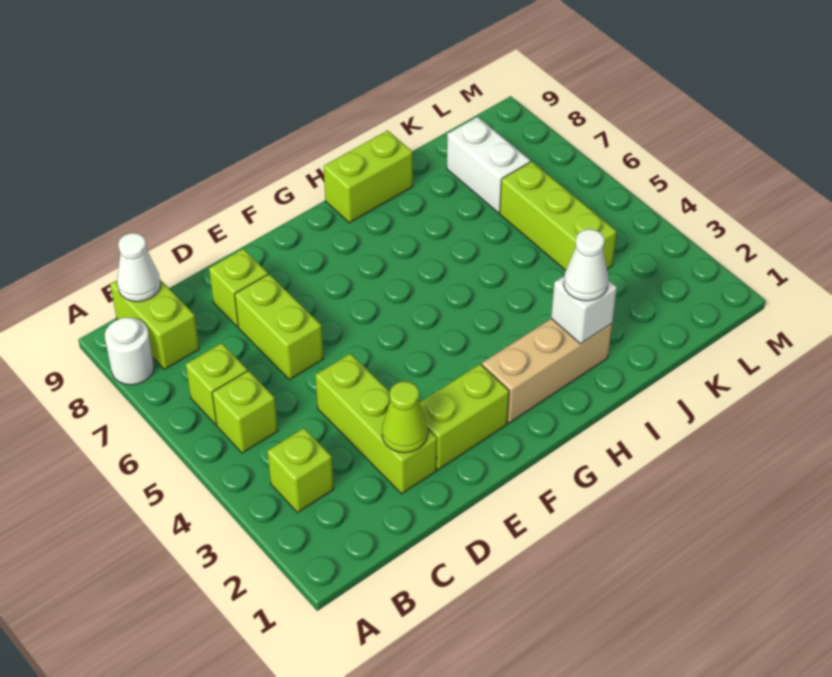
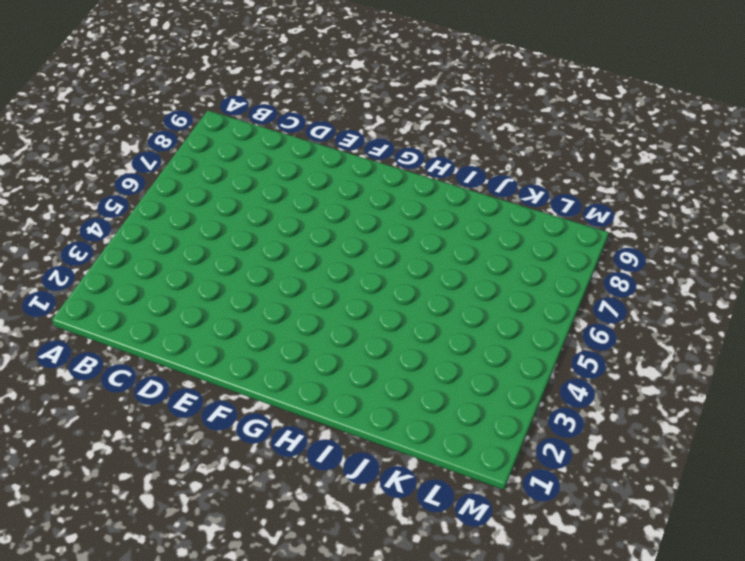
none -> white 1x1 round brick [105,317,154,385]
none -> lime 1x1 brick [267,428,334,513]
none -> lime 1x1 brick [212,371,278,453]

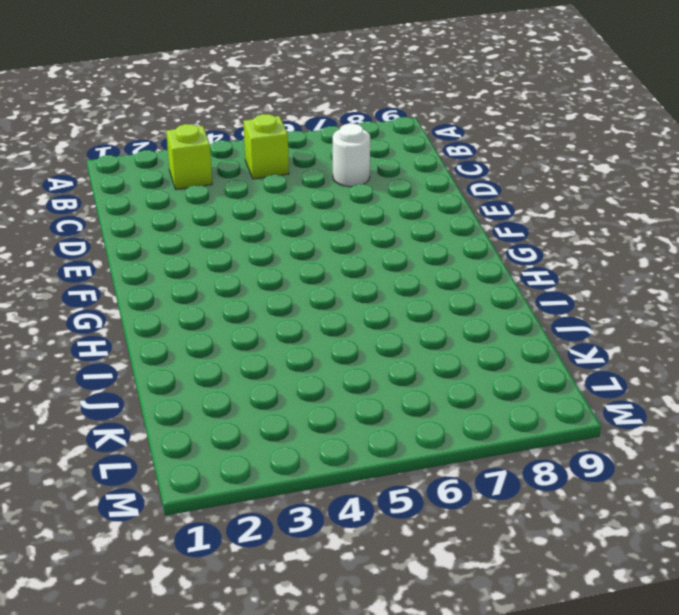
white 1x1 round brick [333,124,370,187] -> white 1x1 round brick moved to [105,317,154,385]
none -> lime 1x1 brick [186,343,247,424]
none -> lime 1x2 brick [110,280,199,369]
none -> lime 1x3 brick [315,353,437,494]

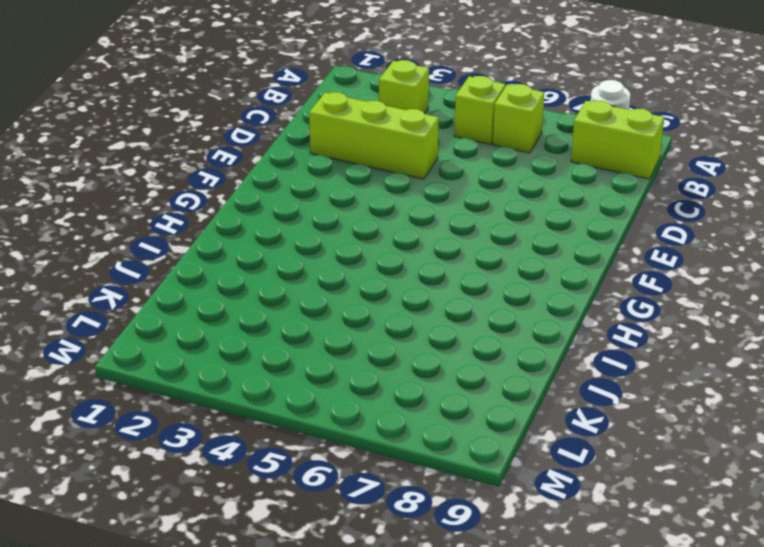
none -> lime 1x2 brick [235,274,323,380]
none -> lime 1x1 brick [209,249,268,327]
none -> lime 1x2 brick [419,364,509,470]

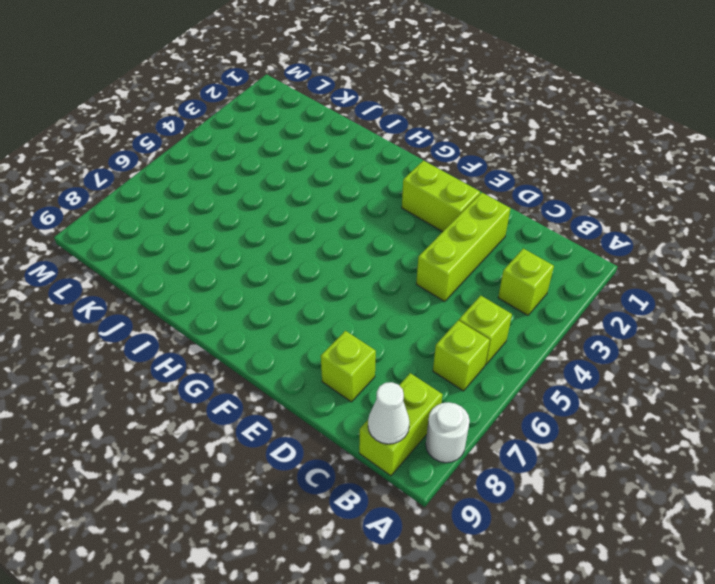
none -> lime 1x2 brick [235,274,323,380]
none -> tan 1x3 brick [482,319,612,423]
none -> lime 1x2 brick [323,130,413,223]

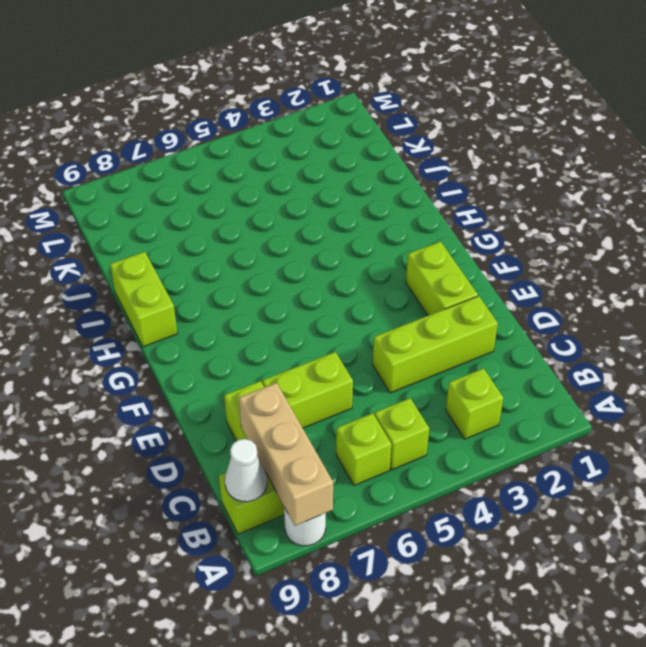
tan 1x3 brick [239,383,333,526] -> tan 1x3 brick moved to [482,319,612,423]
none -> lime 1x3 brick [500,161,616,270]
none -> white 1x2 brick [447,117,530,213]
none -> lime 1x1 cone [382,381,428,453]

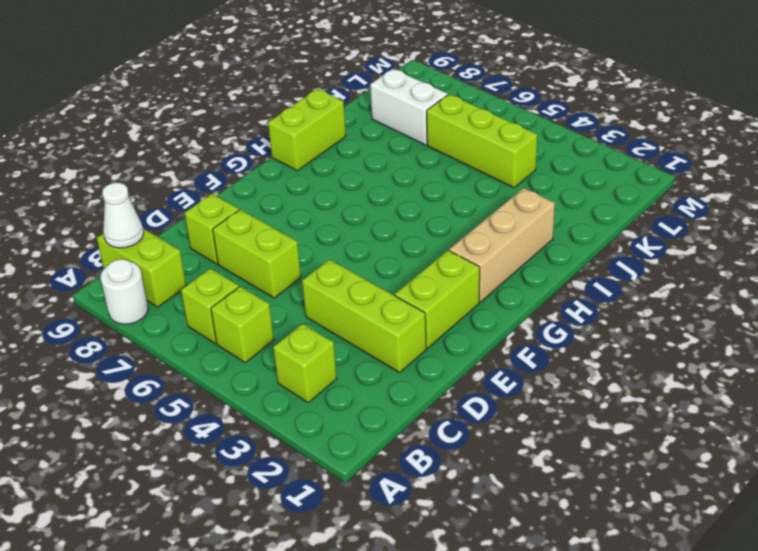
none -> lime 1x1 cone [382,381,428,453]
none -> white 1x1 brick [551,276,617,344]
none -> white 1x1 cone [564,229,608,301]

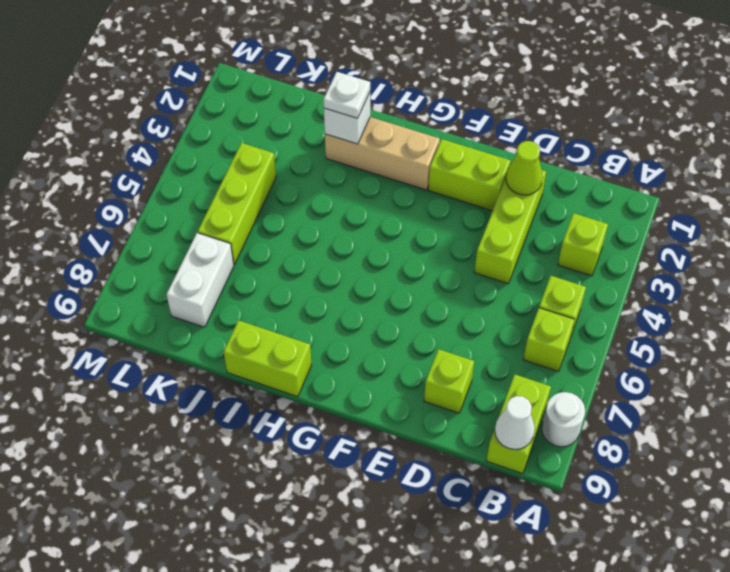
white 1x1 plate [323,72,370,118] -> white 1x1 cone [564,229,608,301]
none -> lime 1x2 brick [235,274,323,380]

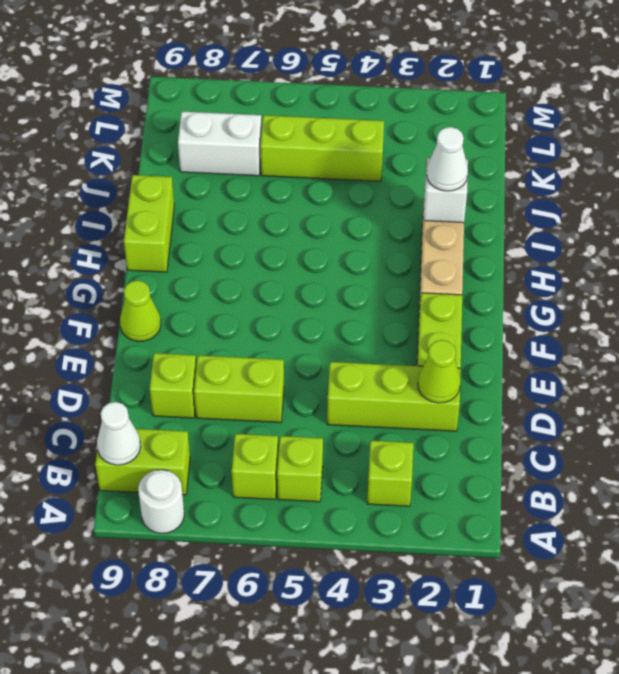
lime 1x1 cone [120,281,161,342] -> none

